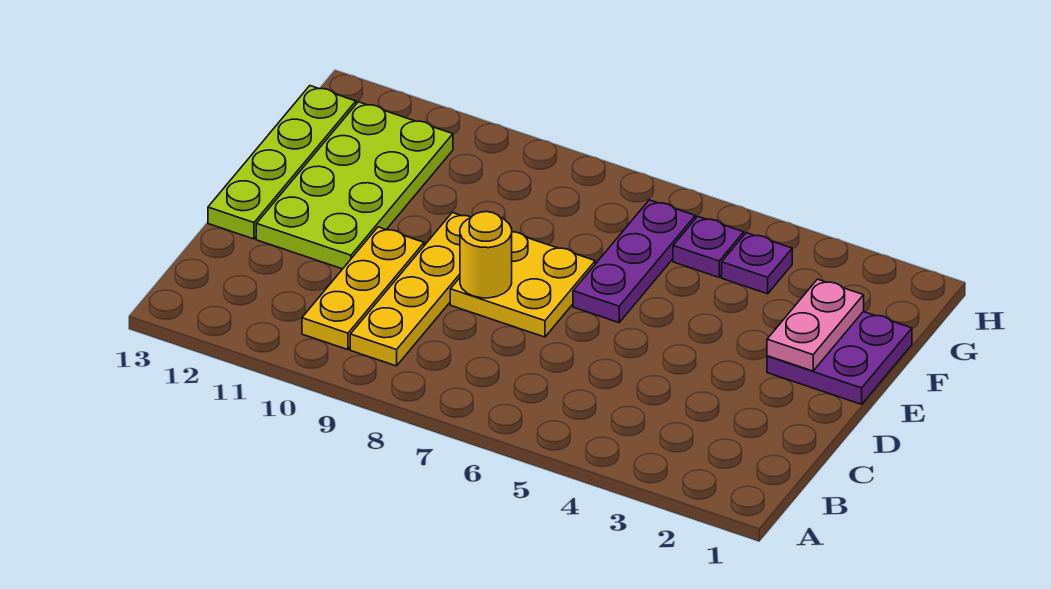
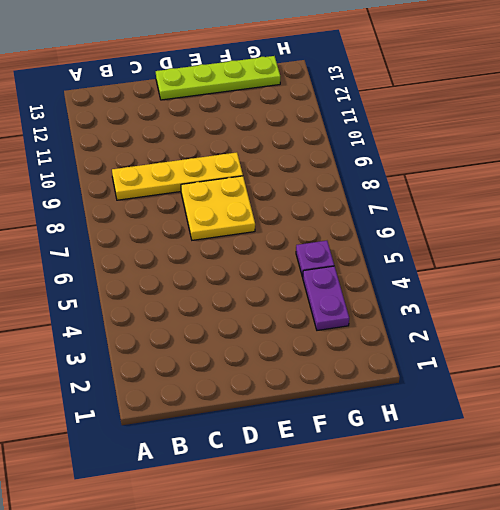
purple 1x2 plate [303,266,349,330] -> purple 1x1 plate [722,233,792,294]
none -> yellow 1x3 plate [302,227,424,350]
none -> lime 2x4 plate [256,102,453,269]

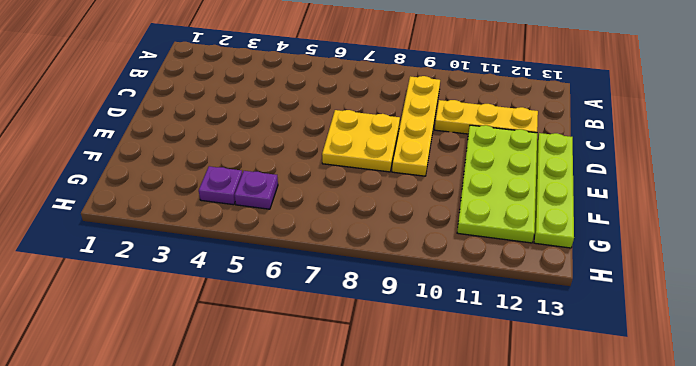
yellow 1x3 plate [435,100,538,134] -> yellow 1x3 plate turned to [302,227,424,350]
none -> purple 2x2 plate [767,312,912,404]
none -> purple 1x3 plate [573,200,695,323]

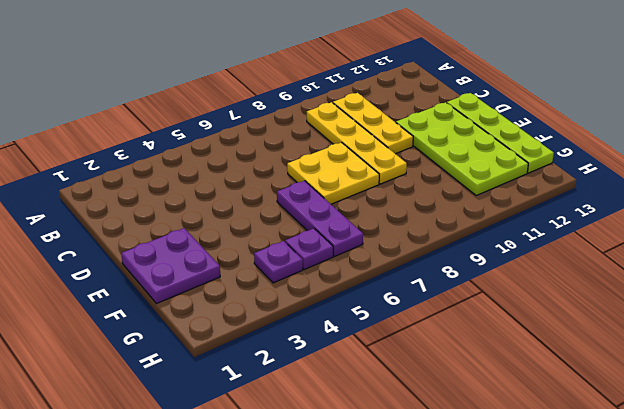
none -> yellow 1x1 round brick [460,212,512,298]
none -> pink 1x2 plate [767,279,864,371]

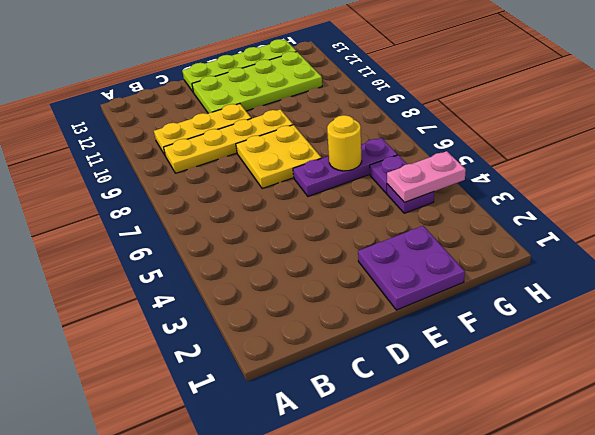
yellow 1x1 round brick [327,115,362,171] -> yellow 1x1 round brick moved to [460,212,512,298]
pink 1x2 plate [387,151,466,202] -> pink 1x2 plate moved to [767,279,864,371]

